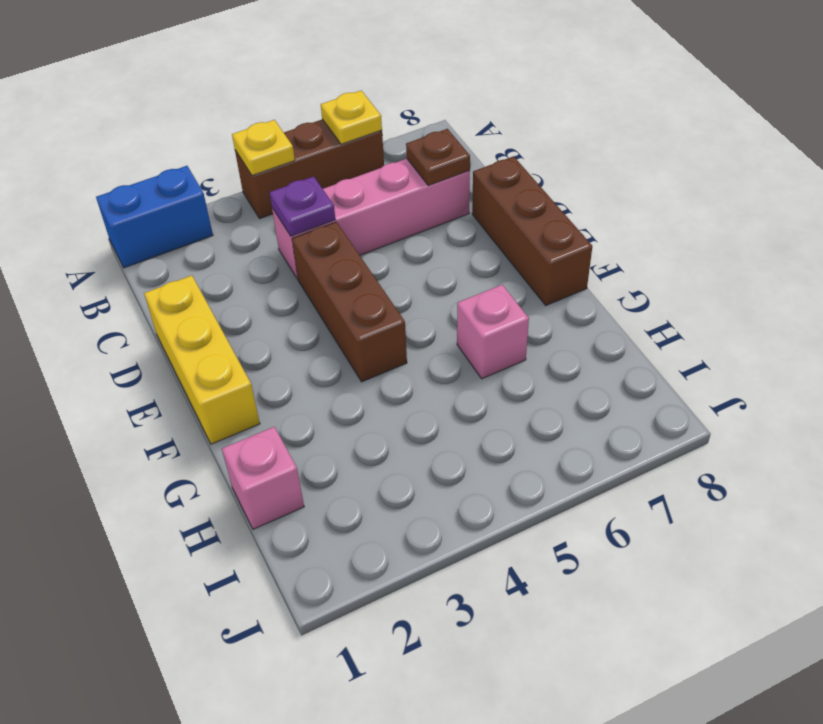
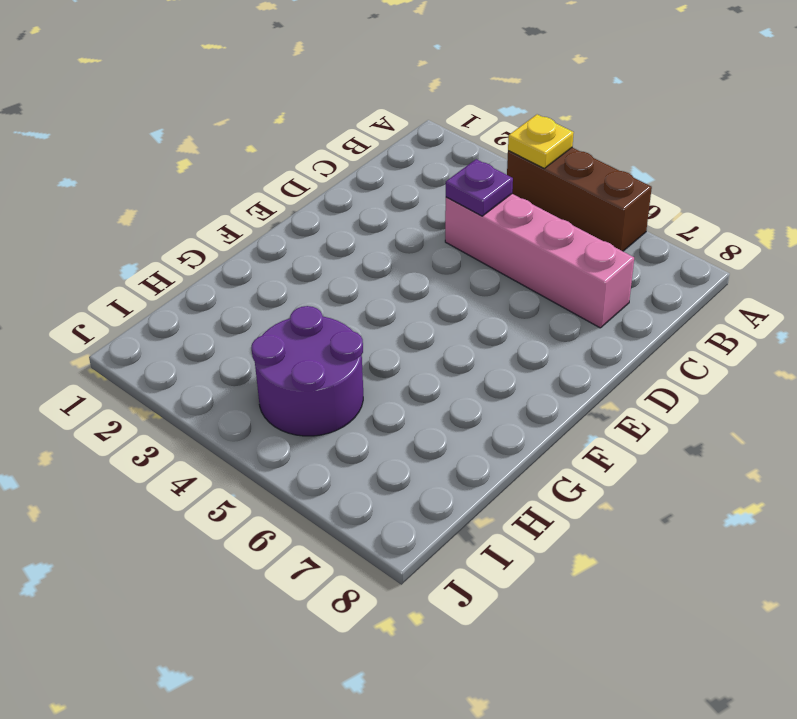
purple 2x2 round brick [251,306,363,436] -> none
none -> blue 1x2 brick [96,166,213,268]
none -> yellow 1x3 brick [144,276,260,444]
none -> brown 1x3 brick [292,222,407,382]

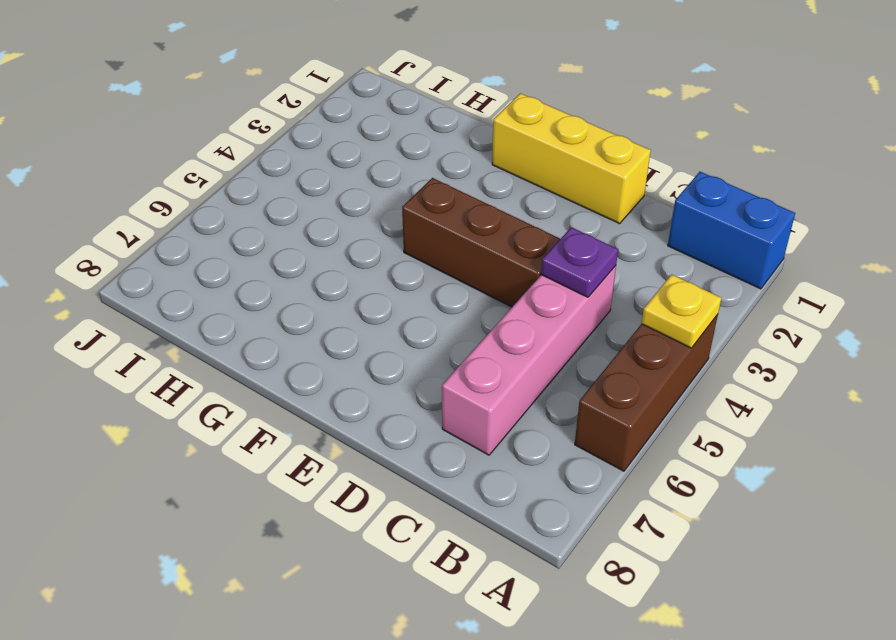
blue 1x2 brick [668,172,795,289] -> blue 1x2 brick turned to [96,166,213,268]
none -> brown 1x3 brick [472,156,592,305]
none -> pink 1x1 brick [457,285,529,379]
none -> pink 1x1 brick [222,427,304,529]

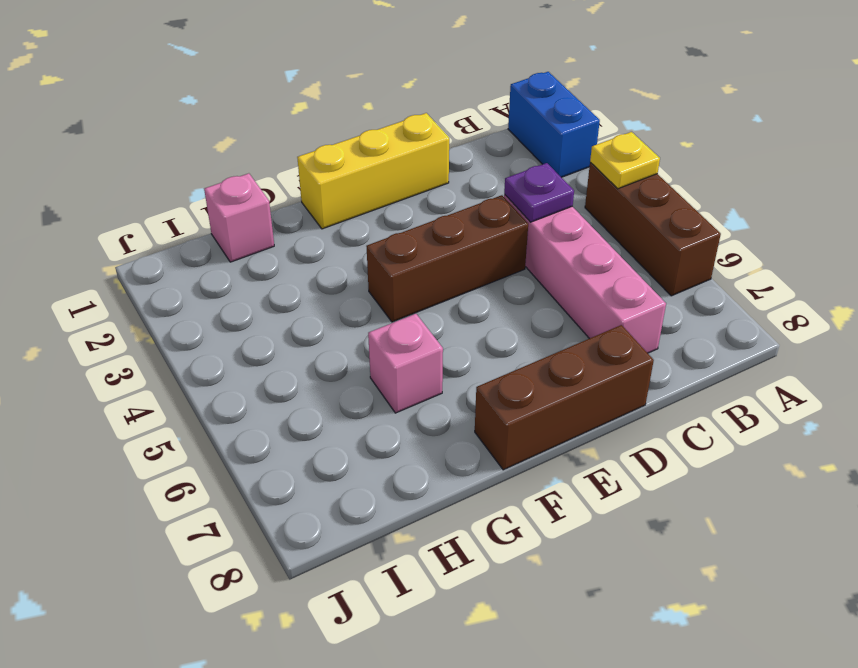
none -> yellow 1x1 plate [321,91,382,144]
none -> brown 1x1 plate [406,129,470,185]

